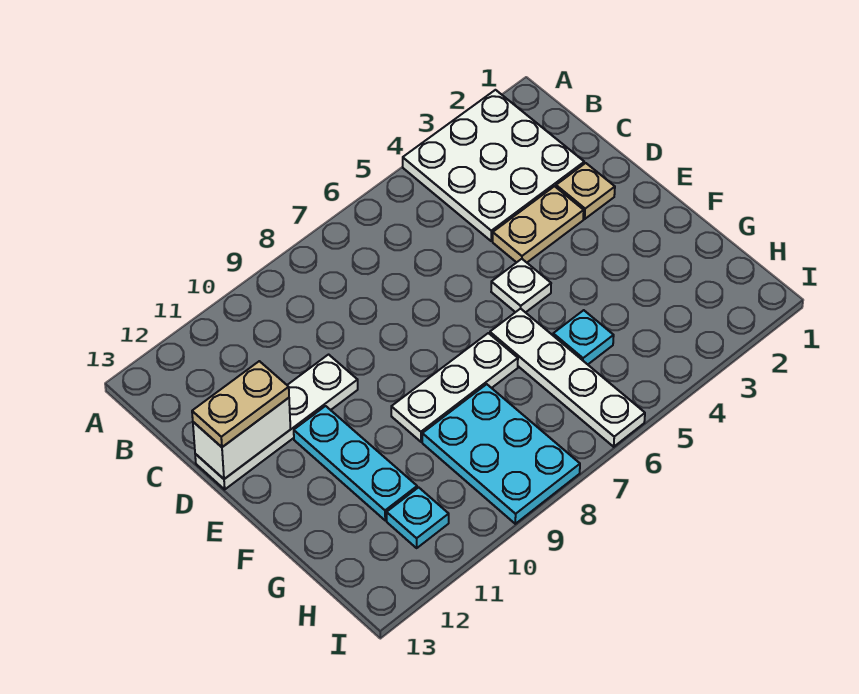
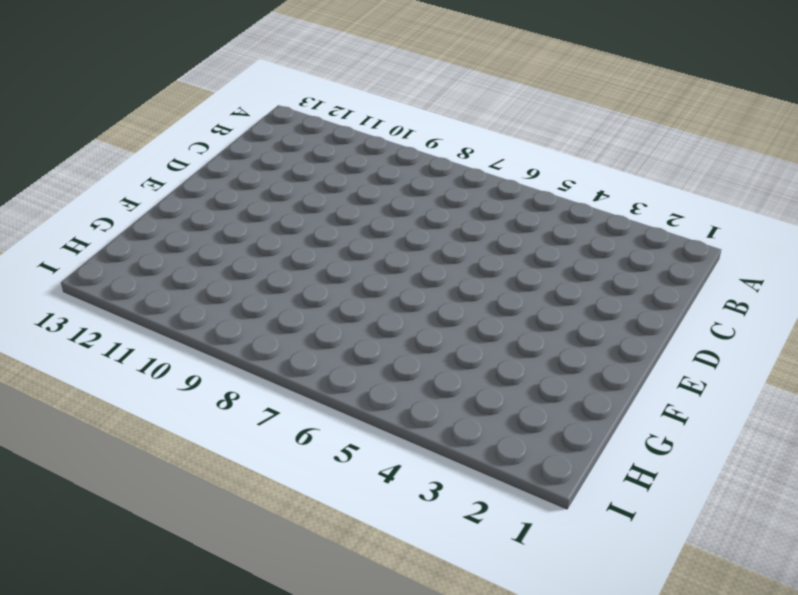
none -> white 3x3 plate [403,90,584,241]
none -> tan 1x1 plate [556,163,615,219]
none -> tan 1x2 plate [493,186,584,262]

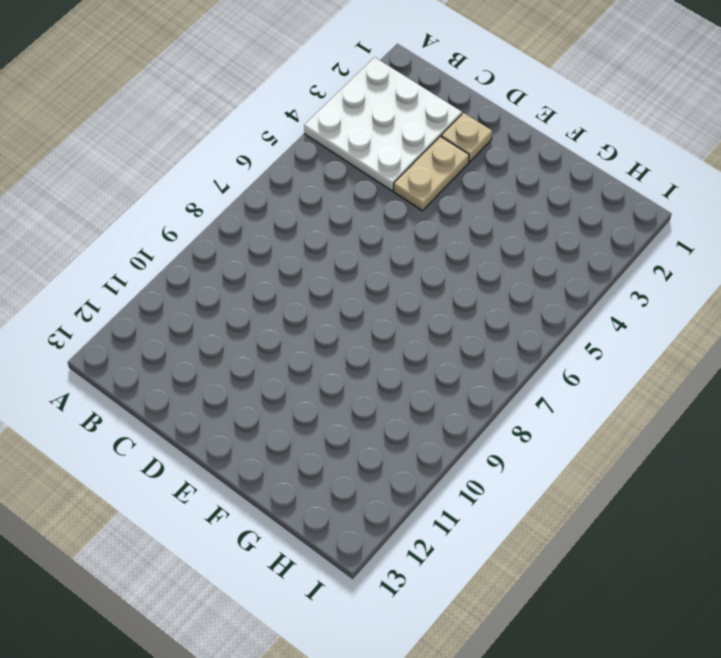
none -> white 1x4 plate [195,355,358,489]
none -> white 1x1 plate [491,259,551,313]
none -> cyan 1x3 plate [294,406,417,520]

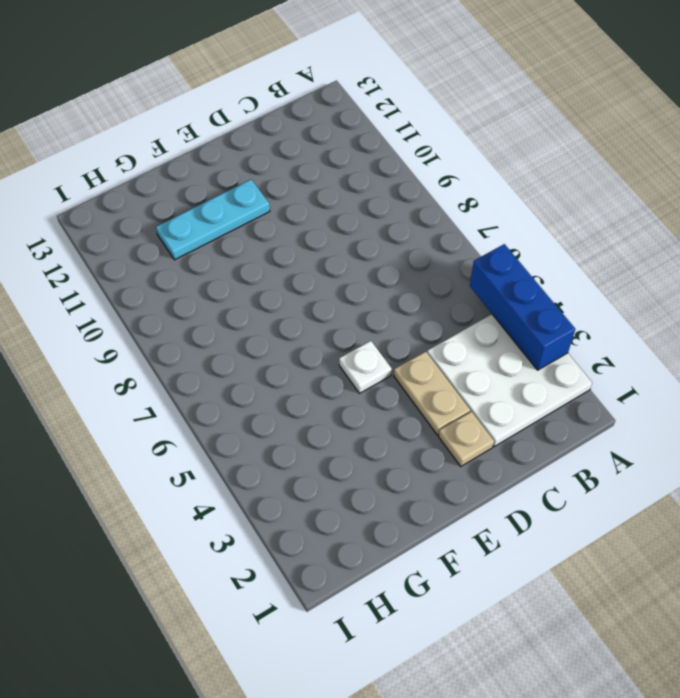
blue 1x3 brick [470,244,575,370] -> none
none -> white 1x4 plate [195,355,358,489]
none -> white 1x4 plate [490,309,645,447]
none -> white 1x3 plate [391,333,518,442]

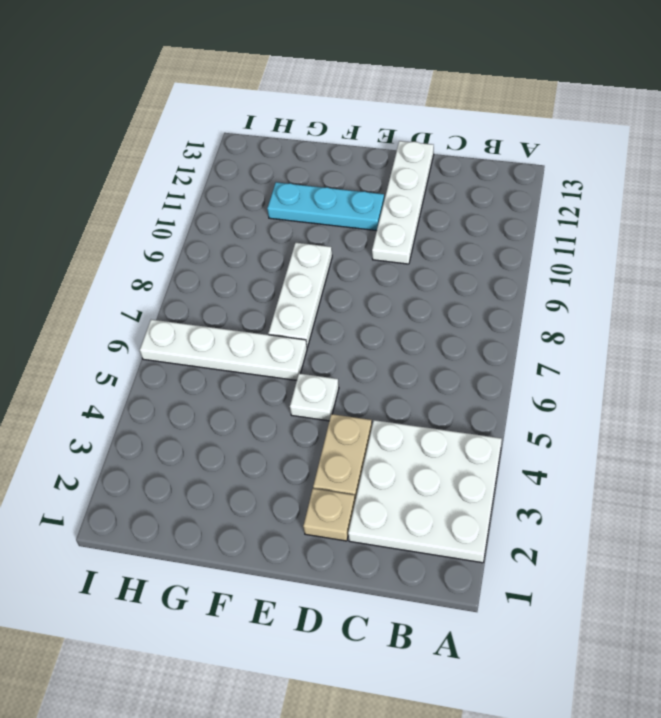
none -> cyan 1x1 plate [553,310,614,364]
none -> cyan 2x3 plate [422,384,580,524]
none -> cyan 1x1 plate [387,487,449,548]

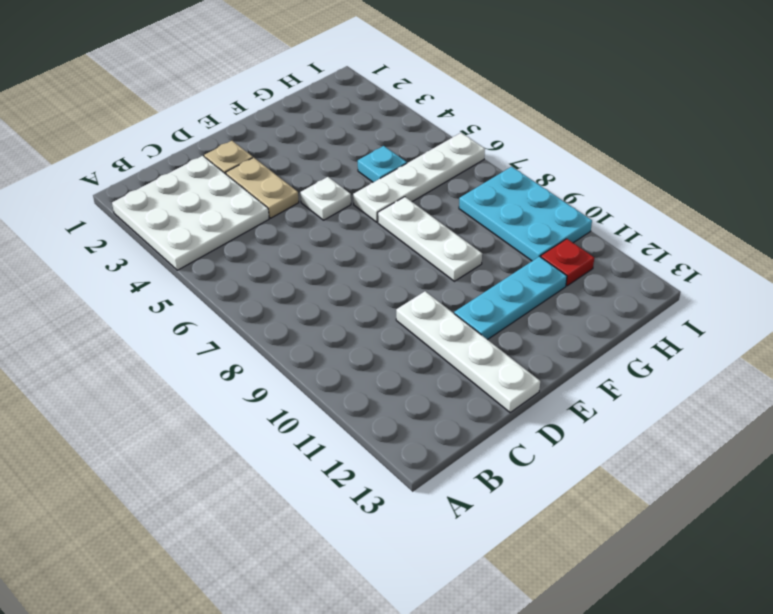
cyan 2x3 plate [459,167,592,261] -> cyan 2x3 plate turned to [422,384,580,524]
red 1x1 plate [541,239,594,286] -> cyan 1x1 plate [387,487,449,548]
none -> white 1x2 brick [193,398,290,479]
none -> tan 1x2 plate [192,361,289,447]

